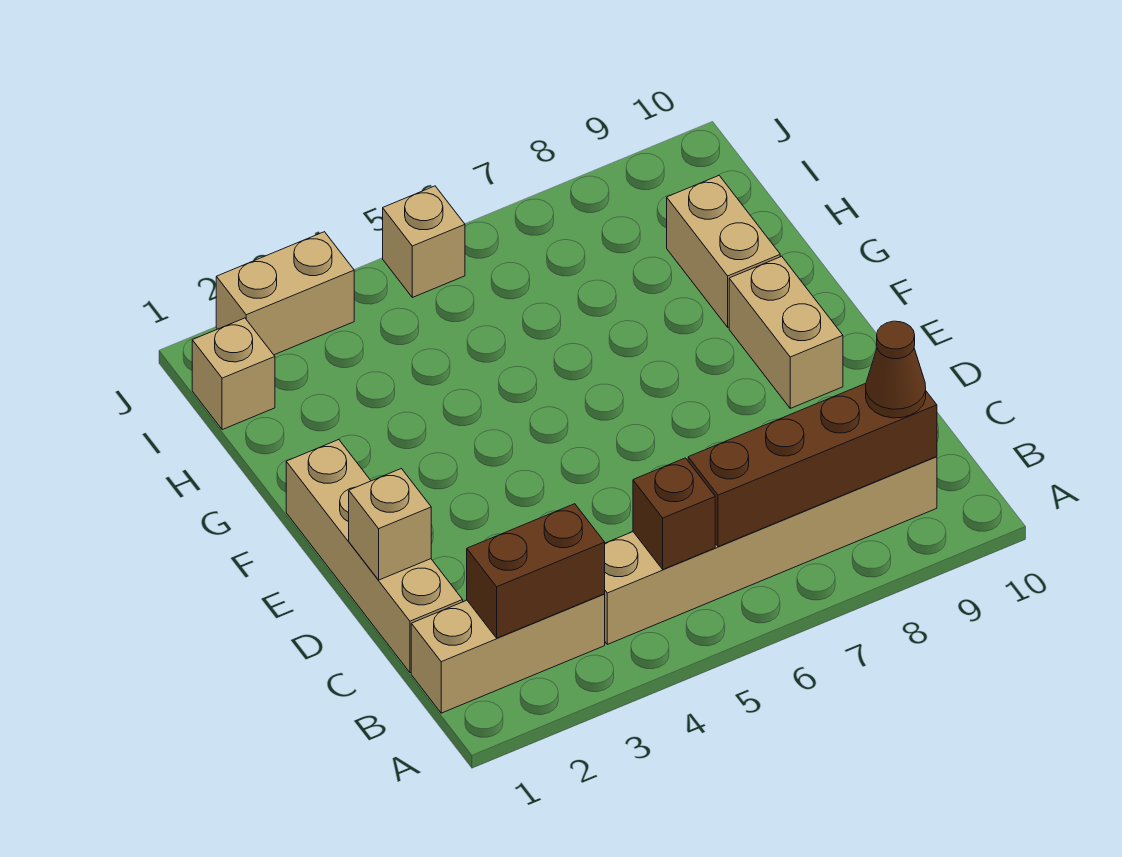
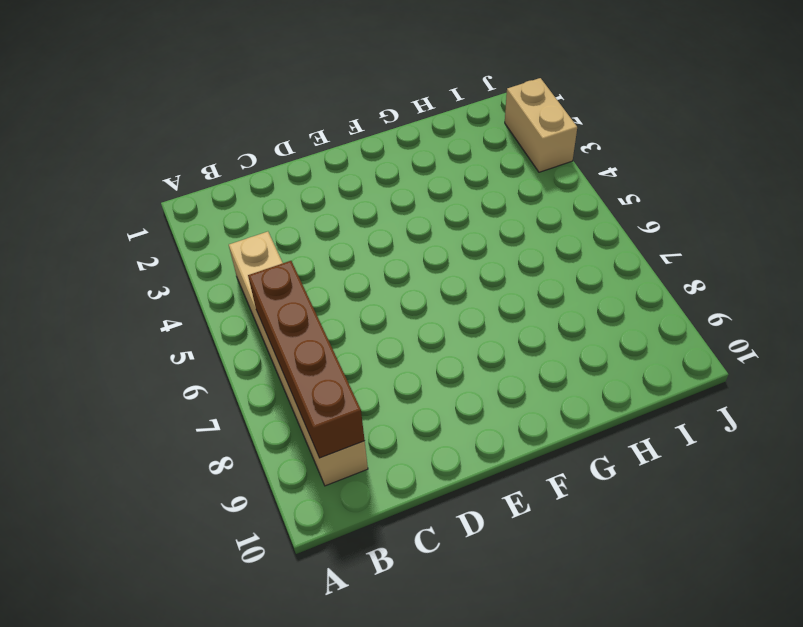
none -> tan 1x3 brick [411,594,605,713]
none -> tan 1x4 brick [286,440,463,673]
none -> tan 1x2 brick [729,256,843,408]

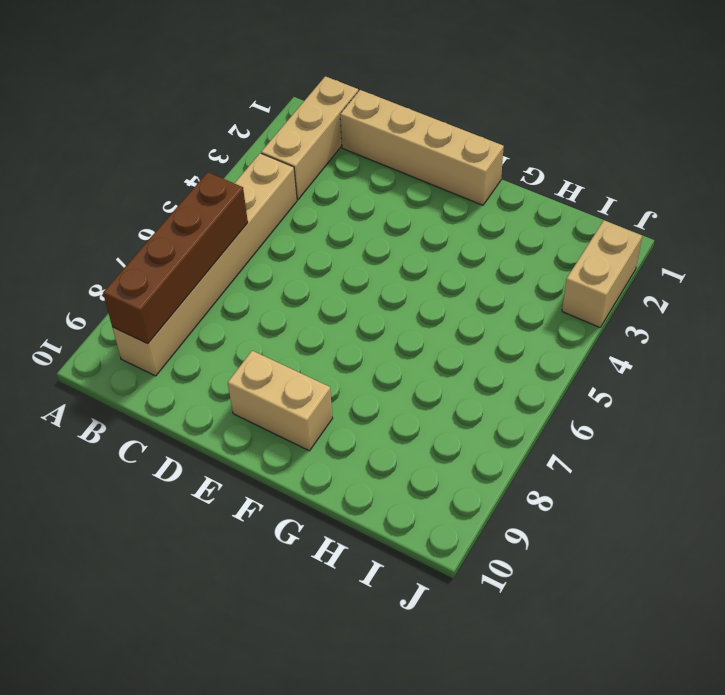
none -> tan 1x2 brick [667,176,780,327]
none -> tan 1x1 brick [192,318,275,430]
none -> tan 1x1 brick [383,186,465,297]

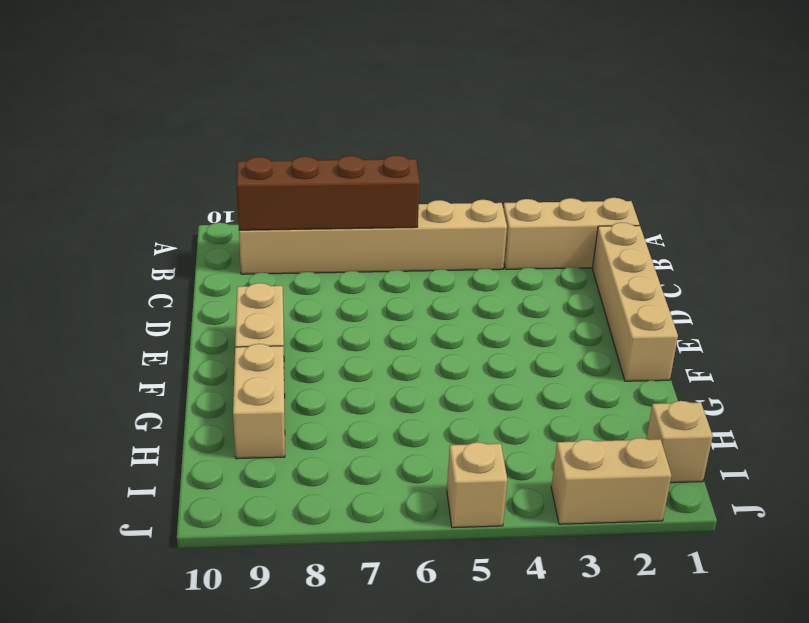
none -> brown 1x2 brick [467,504,605,638]
none -> brown 1x1 brick [633,458,715,569]
none -> tan 1x1 brick [349,469,431,580]

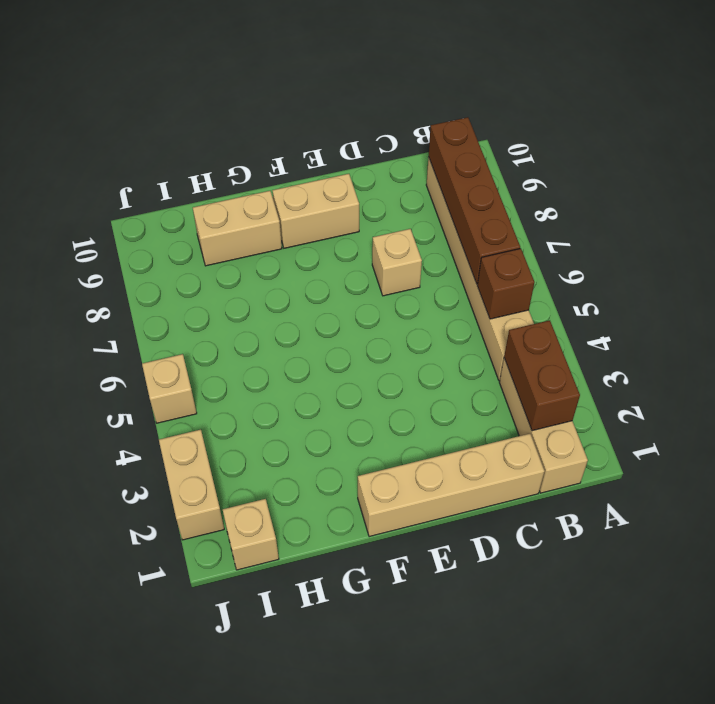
tan 1x1 brick [372,229,422,296] -> tan 1x1 brick moved to [349,469,431,580]
none -> brown 1x1 cone [866,321,926,418]

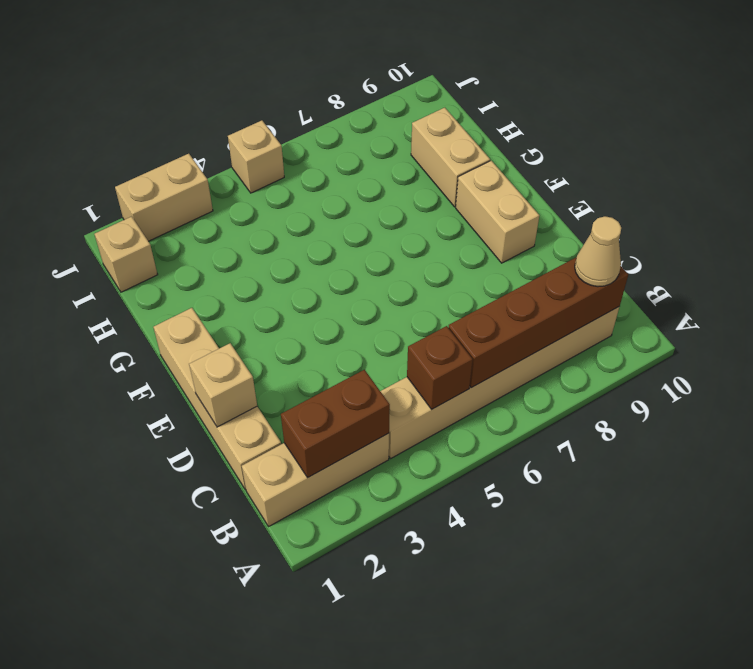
tan 1x1 cone [575,216,621,287] -> brown 1x1 cone [866,321,926,418]

